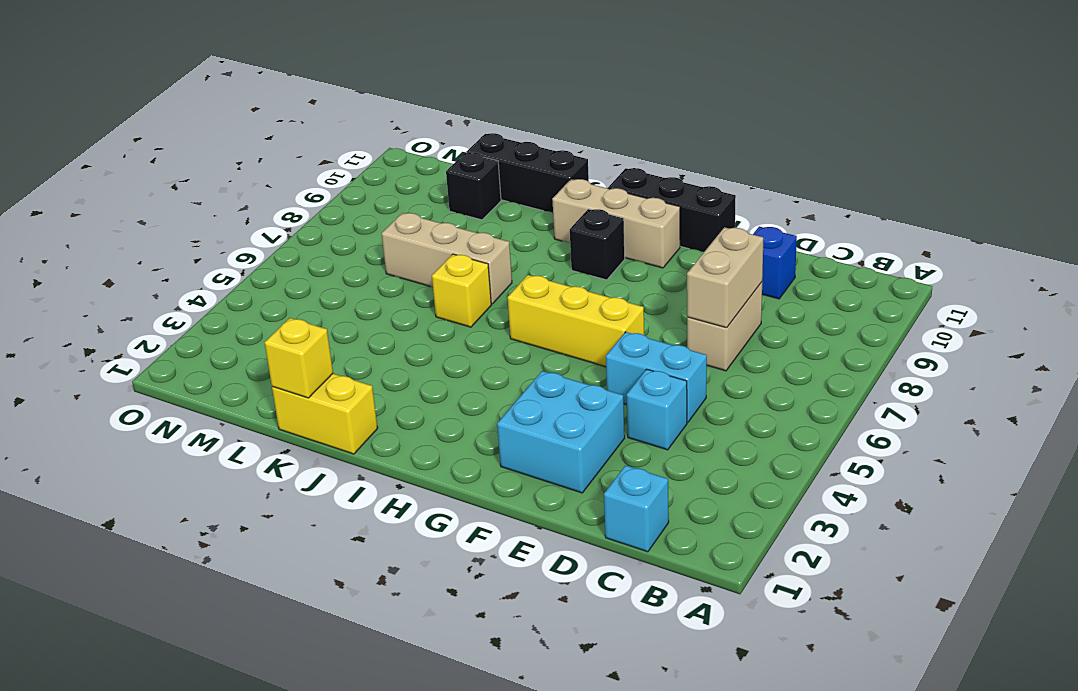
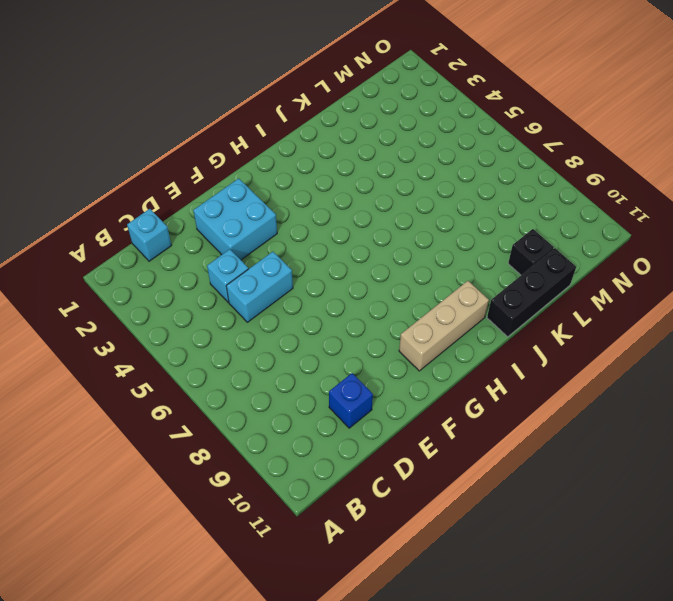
none -> tan 1x2 brick [687,282,762,371]
none -> yellow 1x3 brick [508,275,644,367]
none -> black 1x3 brick [608,168,736,252]

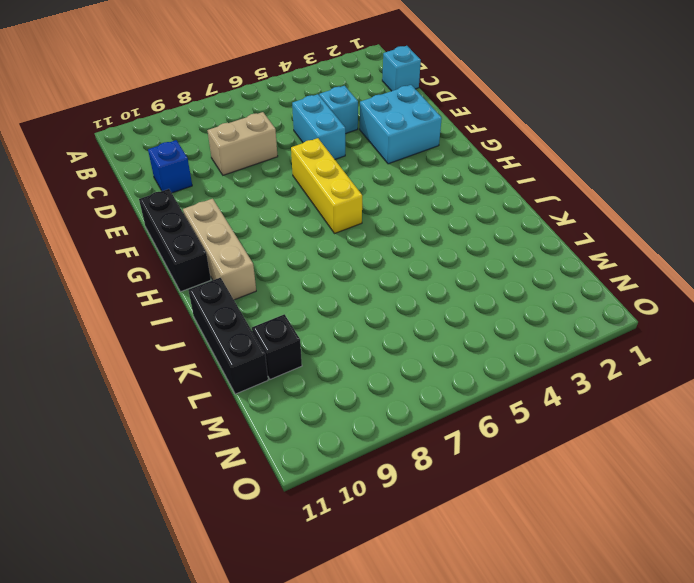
none -> black 1x1 brick [570,209,625,280]
none -> yellow 1x2 brick [272,374,378,454]
none -> yellow 1x1 brick [432,254,491,327]

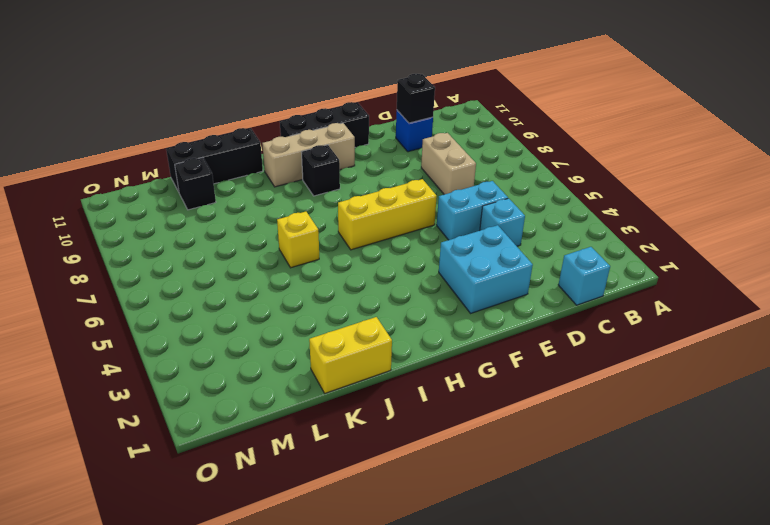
black 1x1 brick [397,74,435,123] -> none
none -> tan 1x3 brick [382,213,512,304]
none -> tan 1x2 brick [687,227,763,328]
none -> yellow 1x1 brick [265,318,333,398]

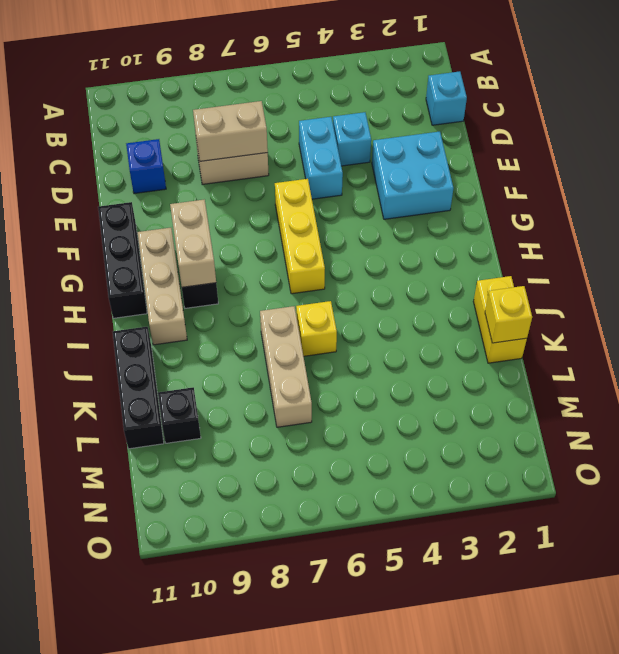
tan 1x2 brick [170,199,216,287] -> none

